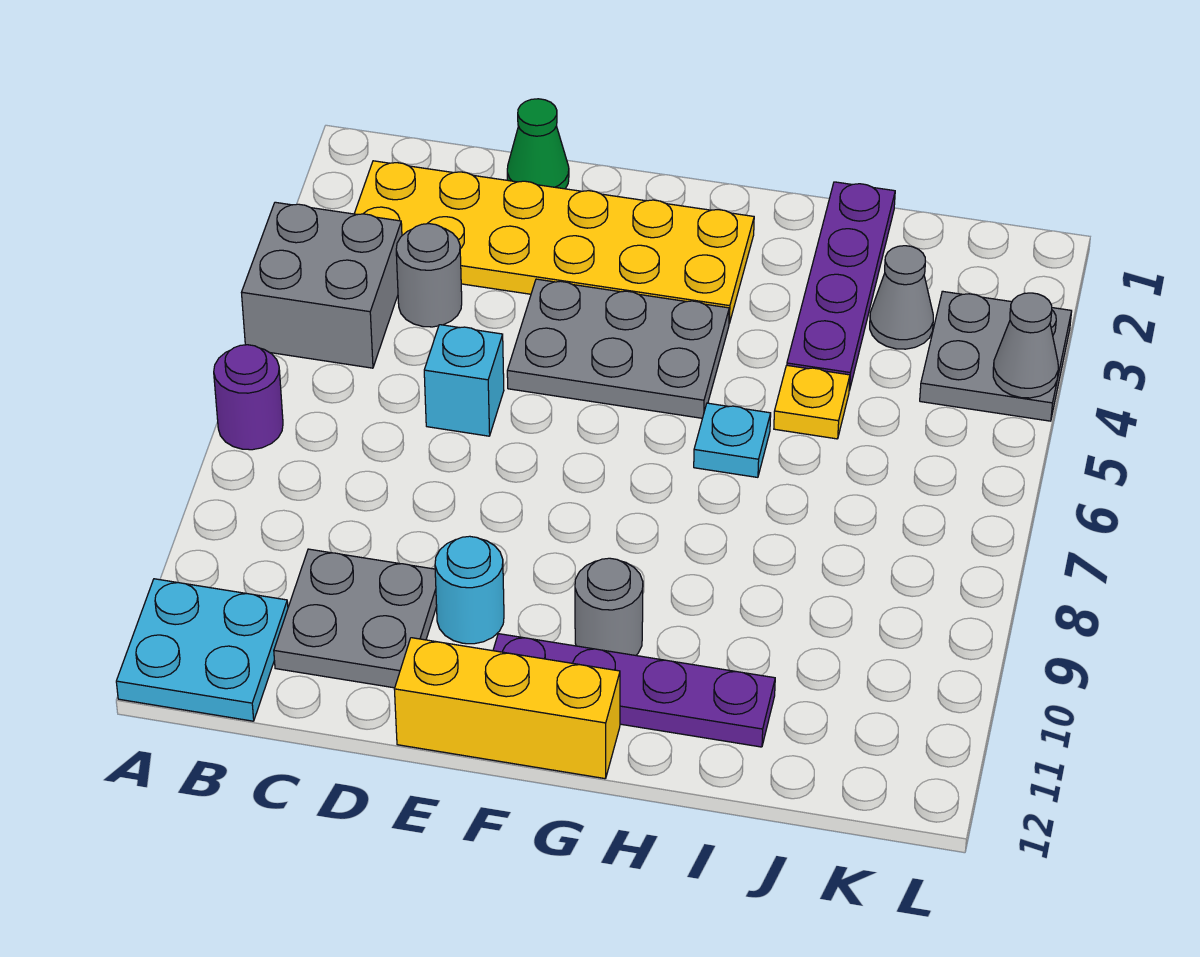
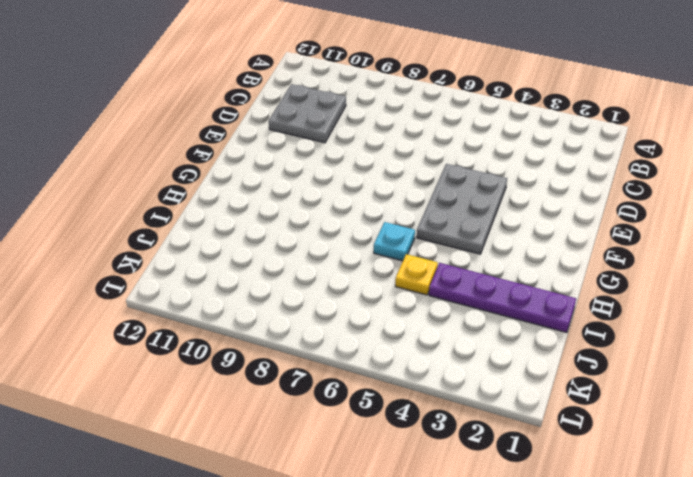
none -> grey 2x2 brick [241,202,402,368]
none -> purple 1x1 round brick [214,345,283,450]
none -> cyan 2x2 plate [116,579,288,721]

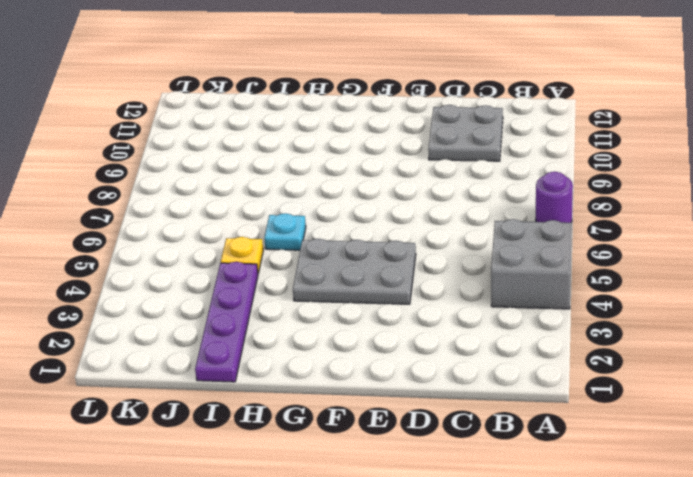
none -> cyan 2x2 plate [116,579,288,721]
none -> yellow 2x6 plate [354,161,754,323]
none -> grey 1x1 round brick [396,224,462,327]

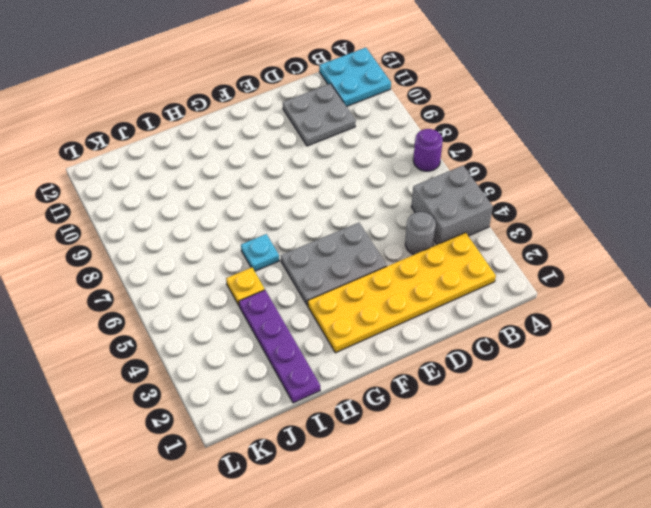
none -> green 1x1 cone [507,99,569,189]
none -> cyan 1x1 brick [424,325,504,436]
none -> cyan 1x1 round brick [435,536,504,644]

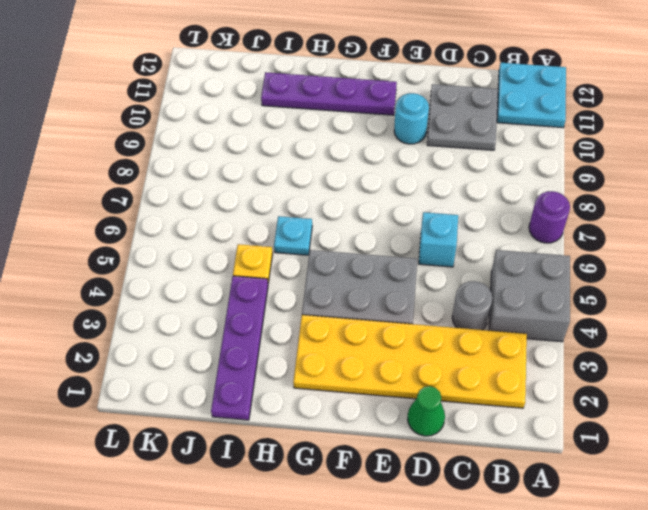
none -> yellow 1x3 brick [394,638,620,779]
none -> grey 1x1 round brick [575,558,643,655]
none -> grey 1x1 cone [870,246,933,349]

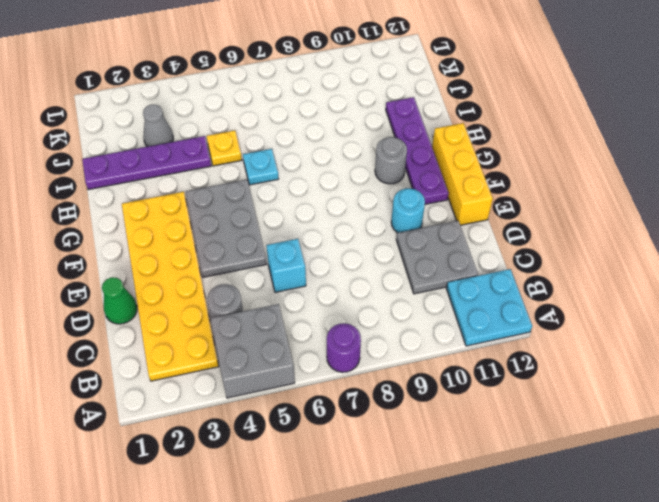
none -> grey 2x2 plate [920,291,1072,421]
none -> grey 1x1 cone [993,293,1058,398]

